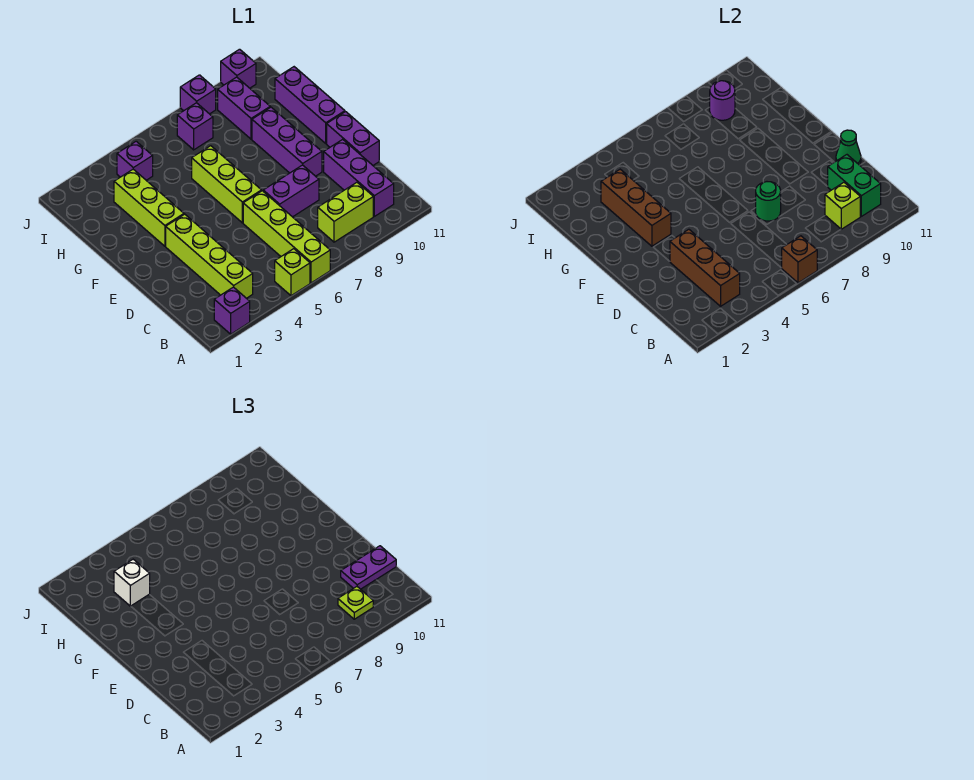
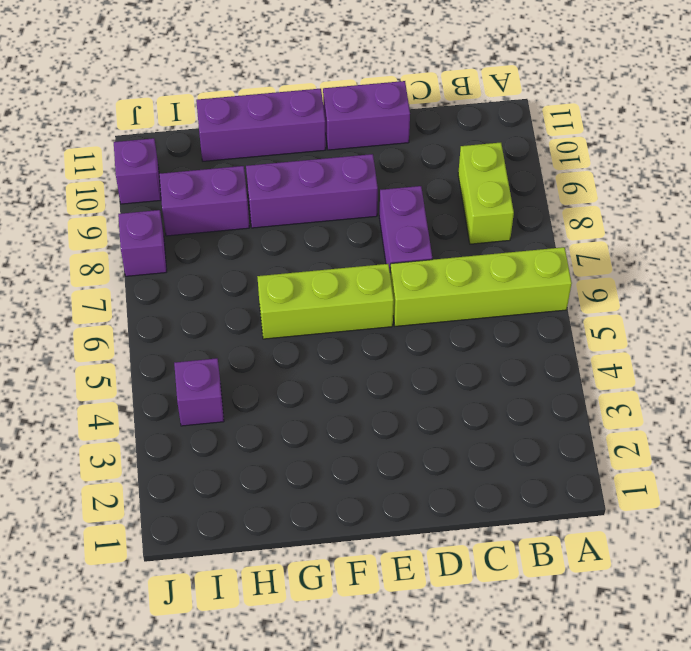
none -> purple 1x1 brick [214,287,250,334]
none -> lime 1x1 brick [275,249,310,296]
none -> lime 1x4 brick [166,214,253,298]

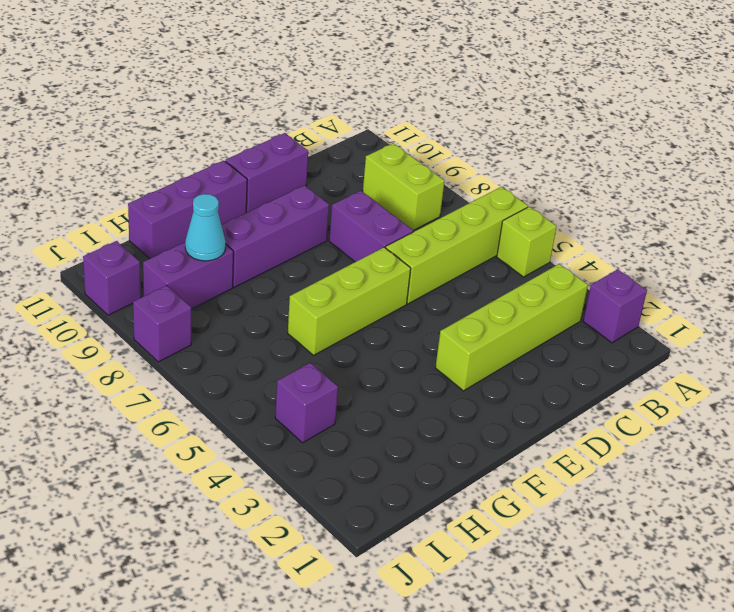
cyan 1x1 cone [185,194,226,261] -> none
none -> purple 1x3 brick [324,139,394,216]
none -> lime 1x3 brick [114,169,184,246]
none -> purple 1x1 brick [177,103,213,150]

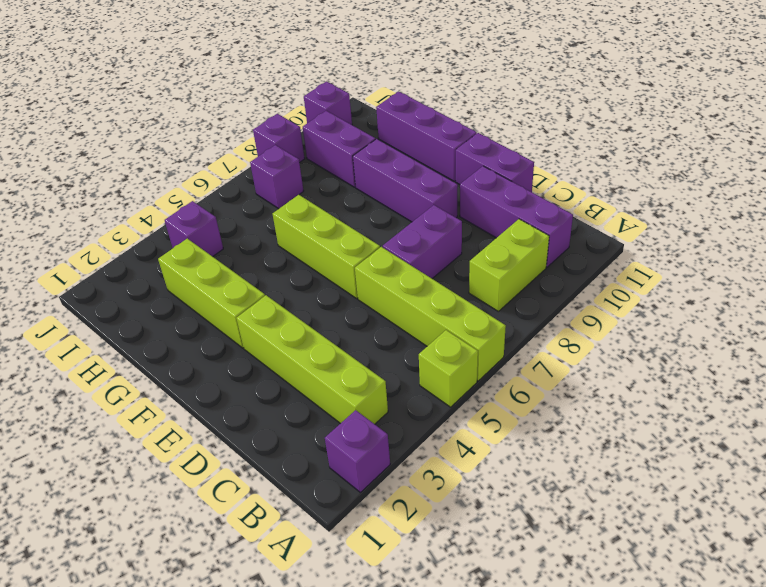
none -> brown 1x1 brick [782,236,817,283]
none -> brown 1x3 brick [670,229,740,306]
none -> lime 1x1 brick [825,182,860,229]

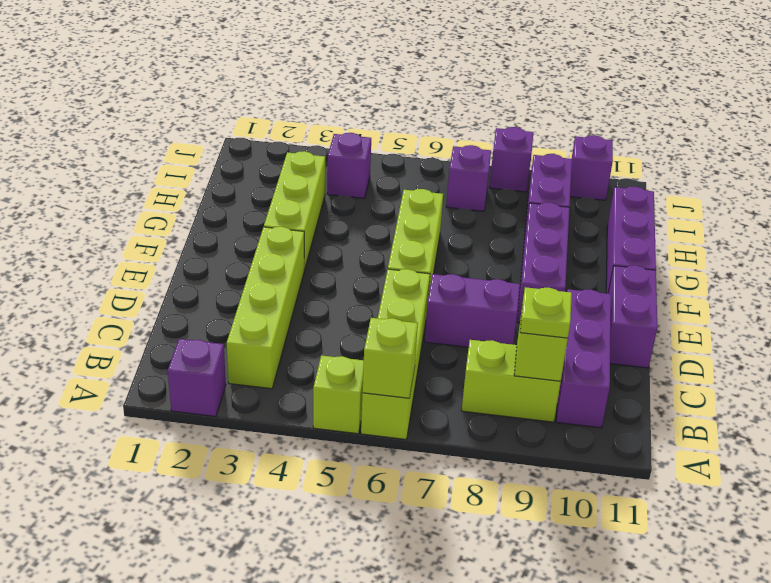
lime 1x1 brick [363,318,418,398] -> brown 1x1 brick [782,236,817,283]
none -> brown 1x3 brick [670,229,740,306]
none -> green 1x2 brick [827,155,881,216]
none -> green 1x1 round brick [756,182,781,221]

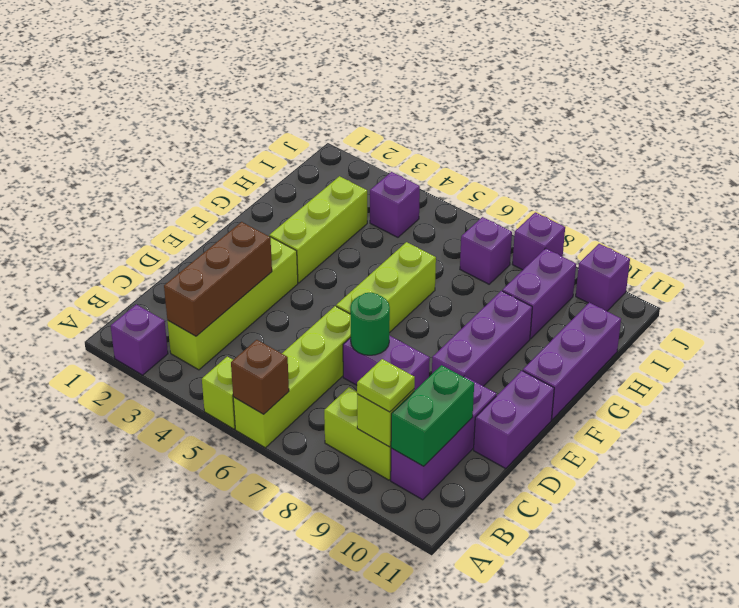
none -> green 1x1 cone [836,130,861,165]
none -> brown 1x3 brick [601,169,671,246]
none -> purple 1x1 round brick [710,81,735,120]

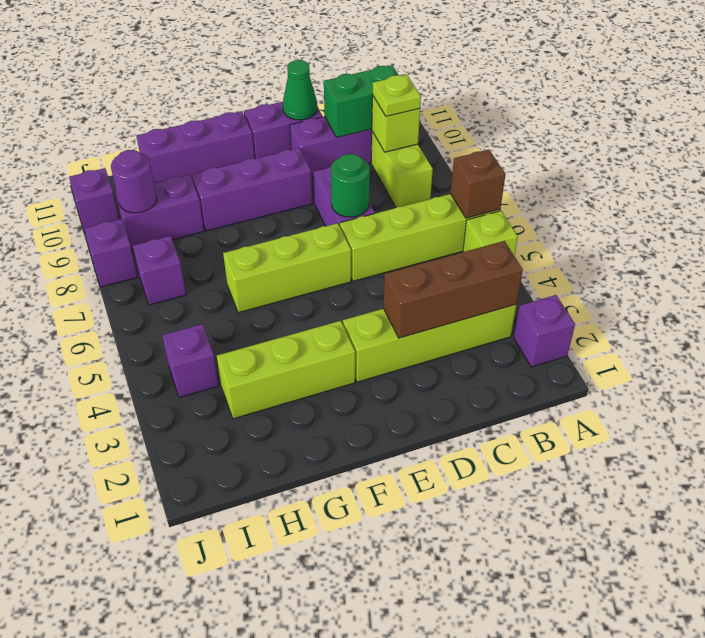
none -> brown 1x3 brick [601,169,671,246]
none -> purple 1x2 plate [341,546,396,589]
none -> white 1x1 brick [114,559,150,606]

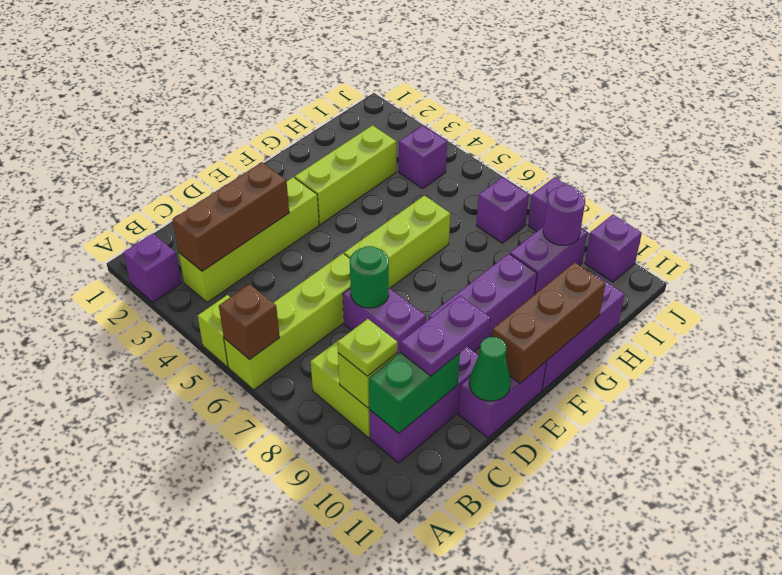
purple 1x2 plate [400,296,491,376] -> purple 1x2 plate turned to [341,546,396,589]
brown 1x3 brick [492,262,606,383] -> brown 1x3 brick moved to [601,169,671,246]
none -> white 1x1 brick [114,559,150,606]

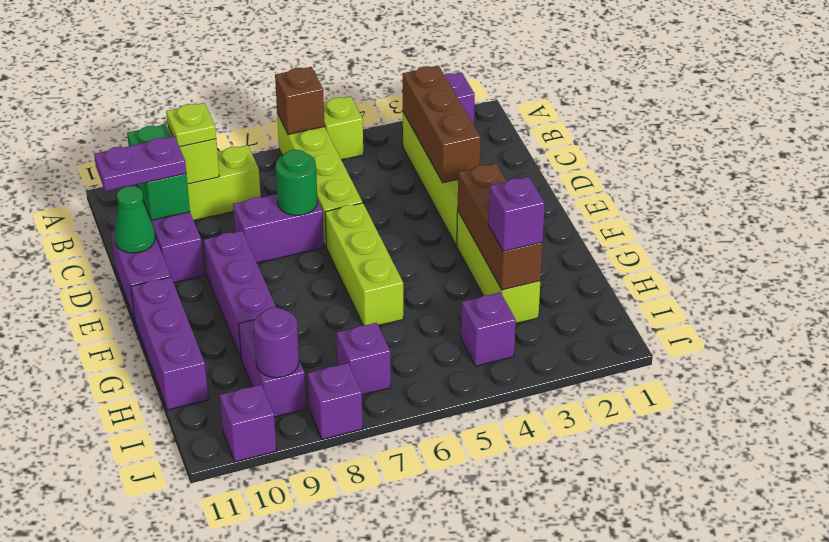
purple 1x1 brick [488,177,545,251] -> white 1x1 brick [114,559,150,606]

